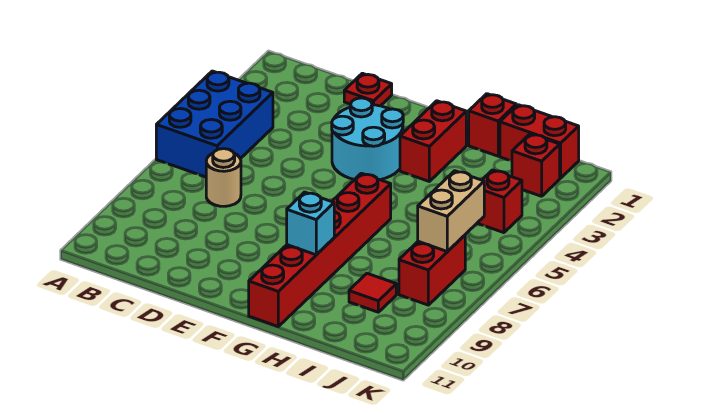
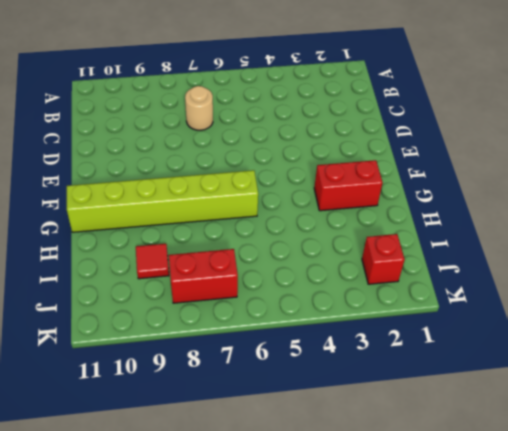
lime 1x6 brick [67,170,258,232] -> red 1x6 brick [249,173,391,326]
none -> blue 2x3 brick [156,71,273,177]
none -> red 1x1 plate [344,73,392,106]
none -> cyan 2x2 round brick [332,98,403,180]

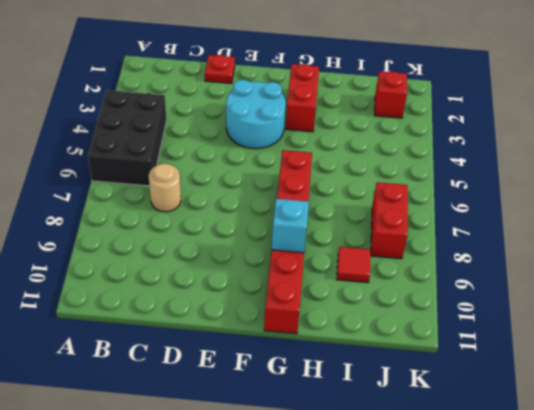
black 2x3 brick [88,90,166,186] -> blue 2x3 brick [156,71,273,177]
none -> red 1x1 brick [469,94,516,156]
none -> red 1x2 brick [500,105,579,178]
none -> red 1x1 brick [478,170,522,233]

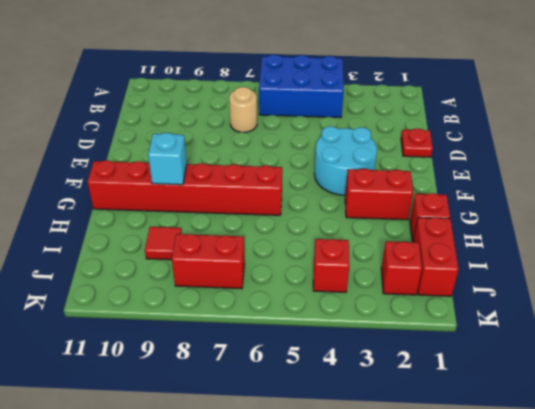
none -> tan 1x2 brick [418,171,484,252]

